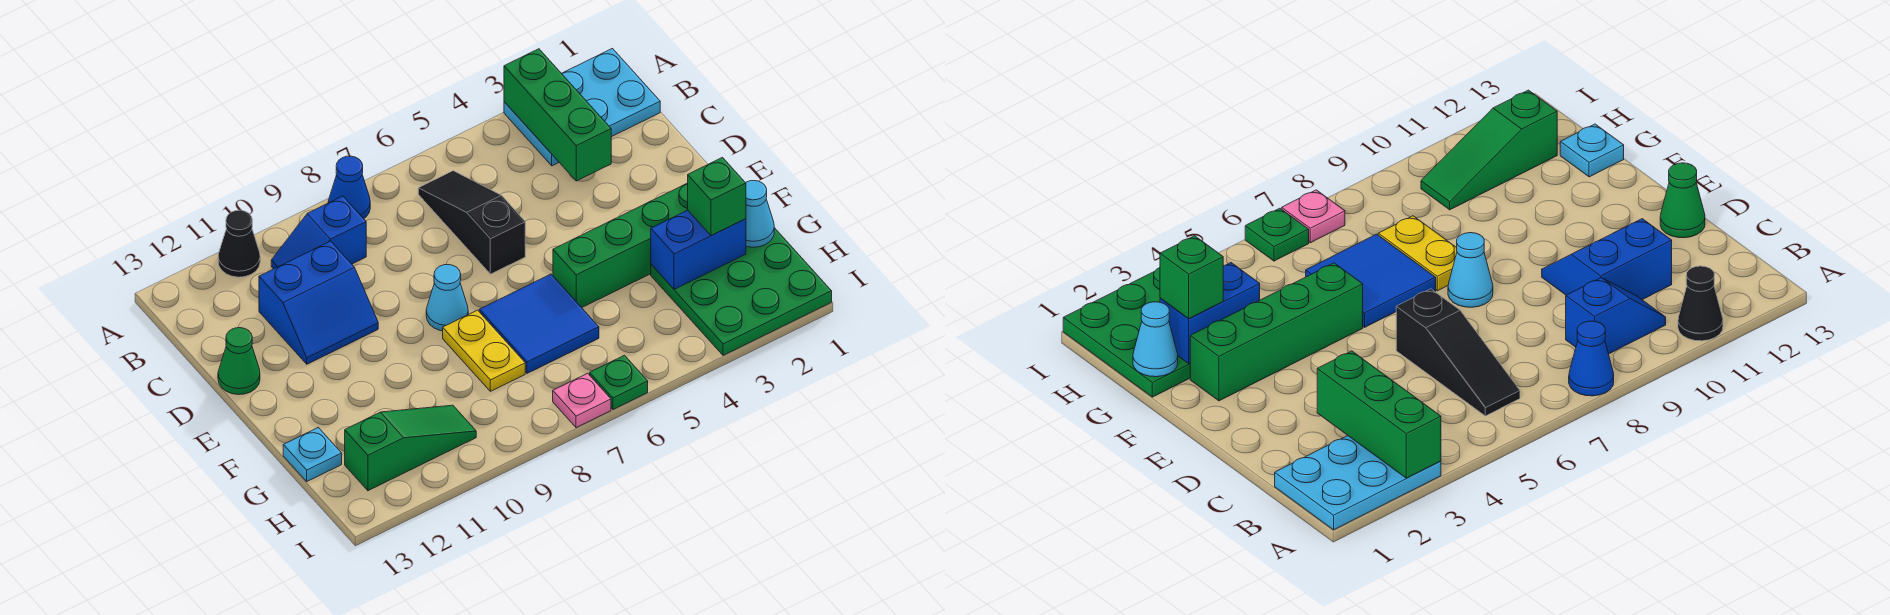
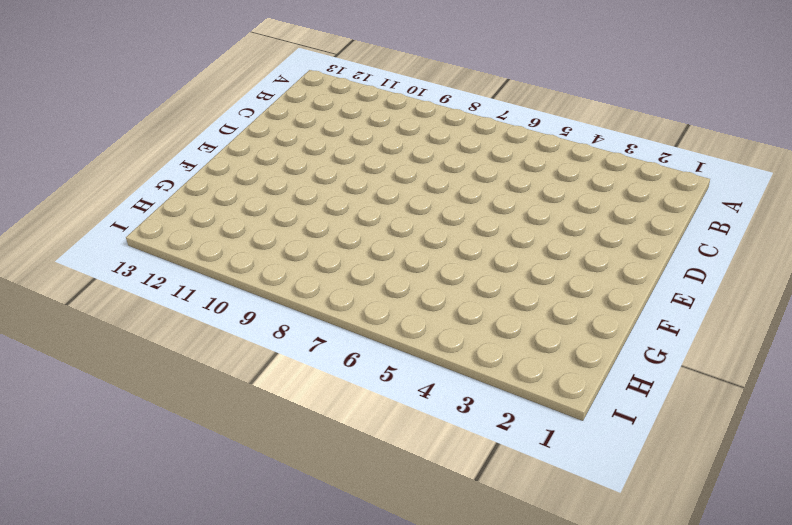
none -> cyan 2x3 plate [504,49,660,166]
none -> blue 1x1 cone [328,156,370,219]
none -> black 1x1 cone [218,210,260,277]

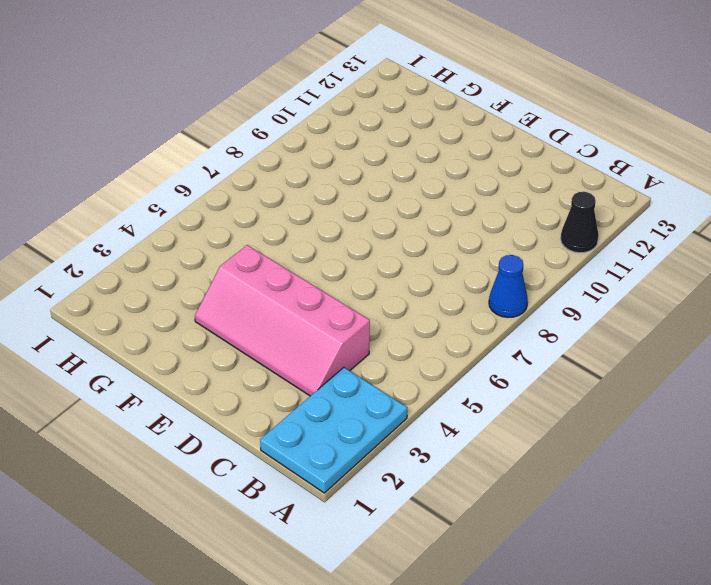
pink 2x4 slope [195,245,370,396] -> green 1x4 brick [553,183,688,308]
none -> black 1x3 slope [418,171,525,274]
none -> blue 1x2 slope [271,196,366,269]
none -> blue 2x2 slope [259,241,378,364]

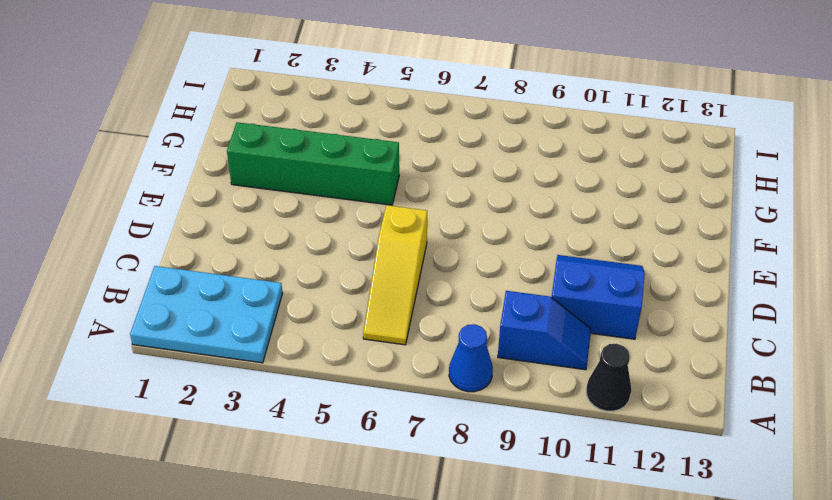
yellow 1x3 slope [363,205,427,345] -> black 1x3 slope [418,171,525,274]
none -> green 1x1 cone [218,328,260,395]
none -> cyan 1x1 cone [426,265,468,331]
none -> blue 2x2 tile [479,274,599,373]

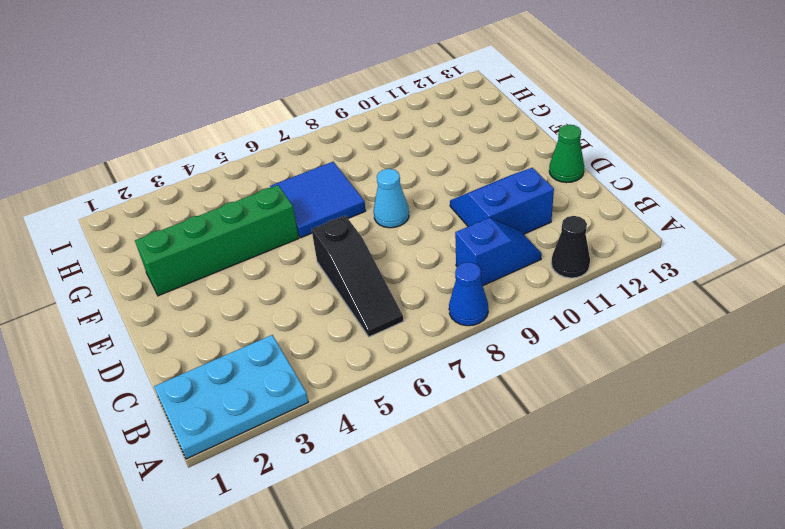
none -> yellow 1x2 plate [443,310,525,391]
none -> green 3x3 plate [651,228,832,355]
none -> cyan 1x1 plate [283,428,342,481]

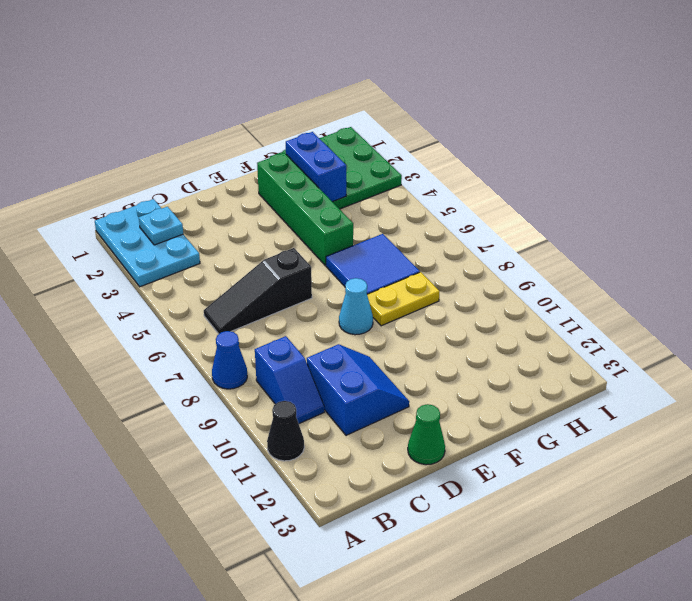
cyan 1x1 plate [139,207,183,245] -> cyan 1x1 plate moved to [283,428,342,481]
none -> green 1x3 slope [345,405,476,491]
none -> green 1x1 plate [590,355,648,409]
none -> pink 1x1 plate [553,373,611,428]

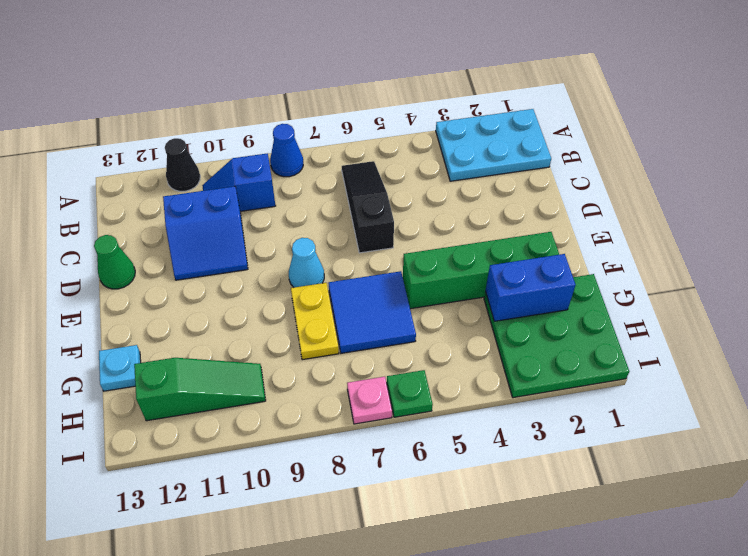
none -> green 1x3 brick [504,49,611,181]
none -> cyan 1x1 cone [746,181,774,247]
none -> green 1x1 brick [688,158,746,236]

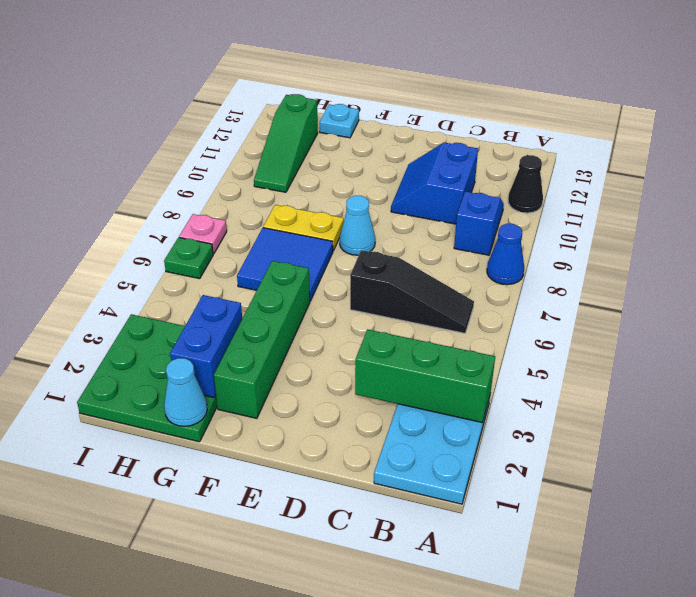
none -> green 1x1 cone [218,328,260,395]
none -> green 1x1 brick [688,158,746,236]

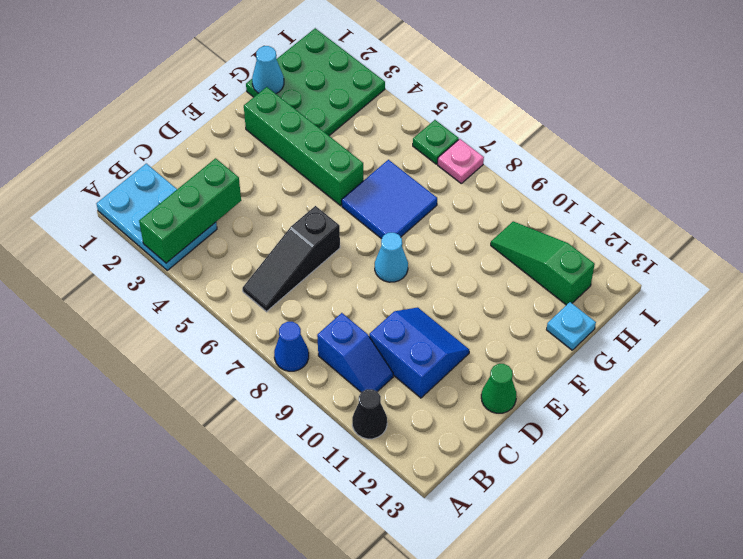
none -> yellow 1x2 plate [443,310,525,391]
none -> blue 1x2 brick [651,210,746,289]
none -> green 1x1 brick [688,158,746,236]

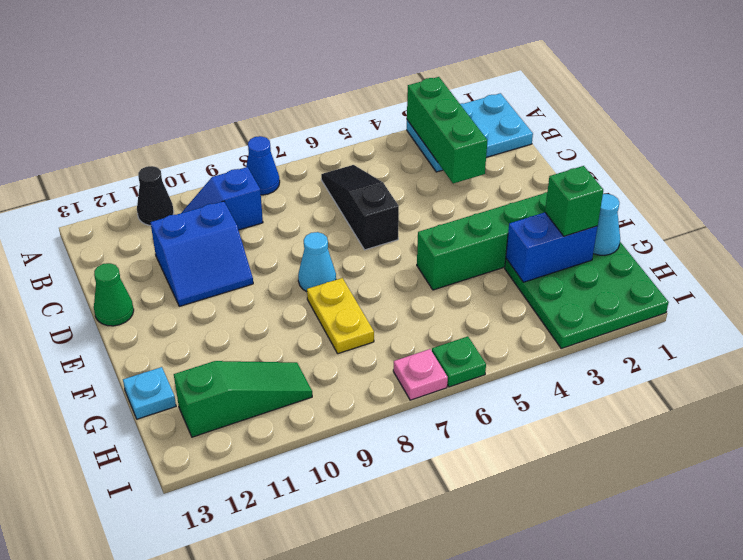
none -> blue 2x2 tile [479,274,599,373]

